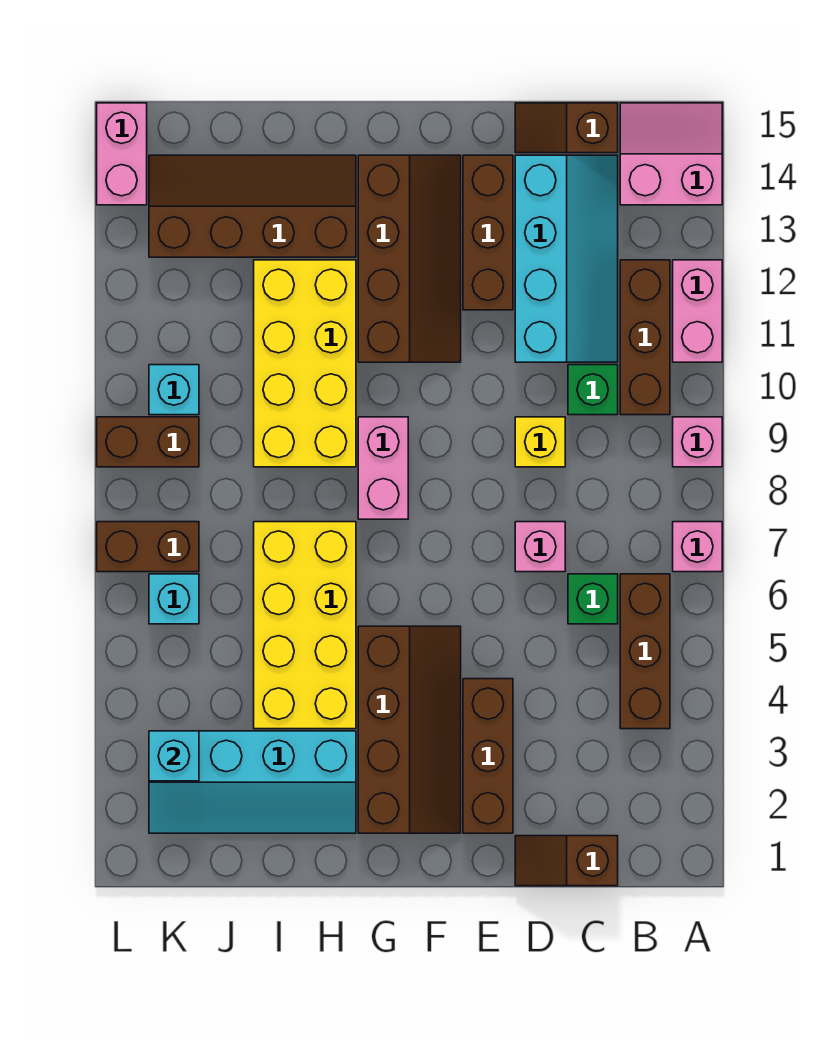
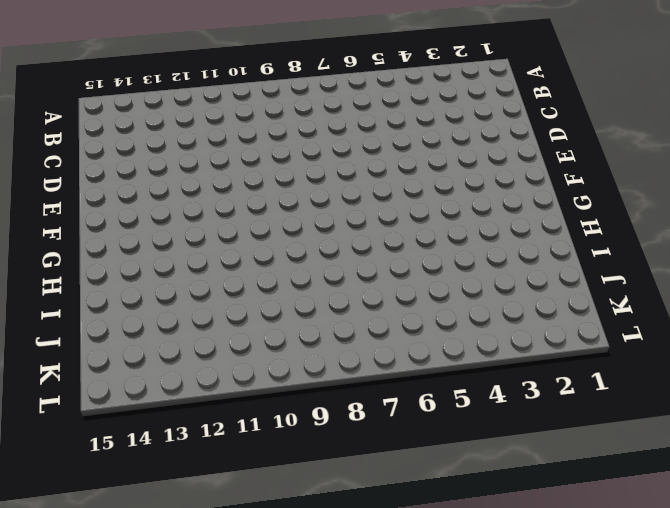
none -> pink 1x1 brick [673,522,722,572]
none -> pink 1x1 brick [673,417,722,467]
none -> pink 1x2 brick [673,260,722,362]

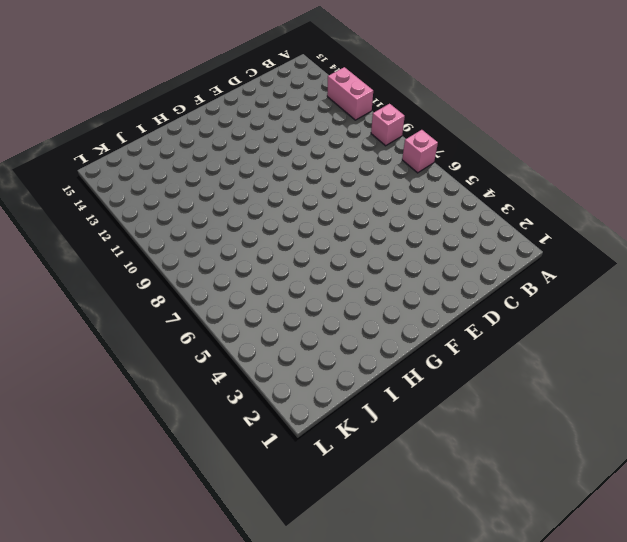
none -> pink 2x2 slope [620,103,722,205]
none -> brown 1x3 brick [620,574,670,729]
none -> brown 1x3 brick [620,260,670,415]

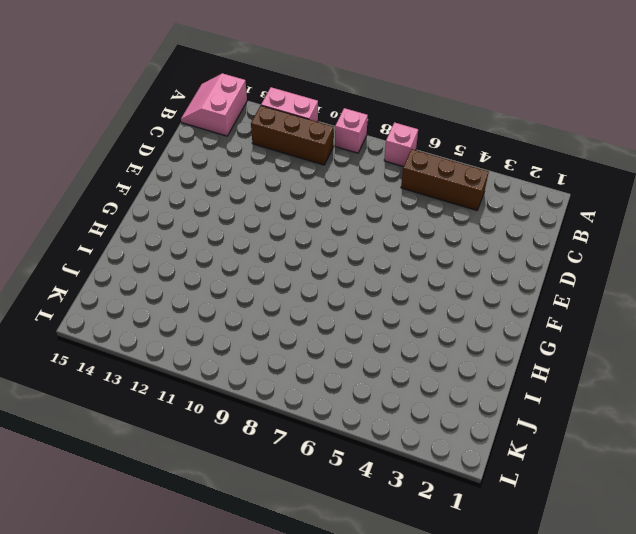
none -> brown 1x2 slope [515,836,618,886]
none -> green 1x1 brick [568,574,618,624]
none -> green 1x1 brick [568,365,618,415]

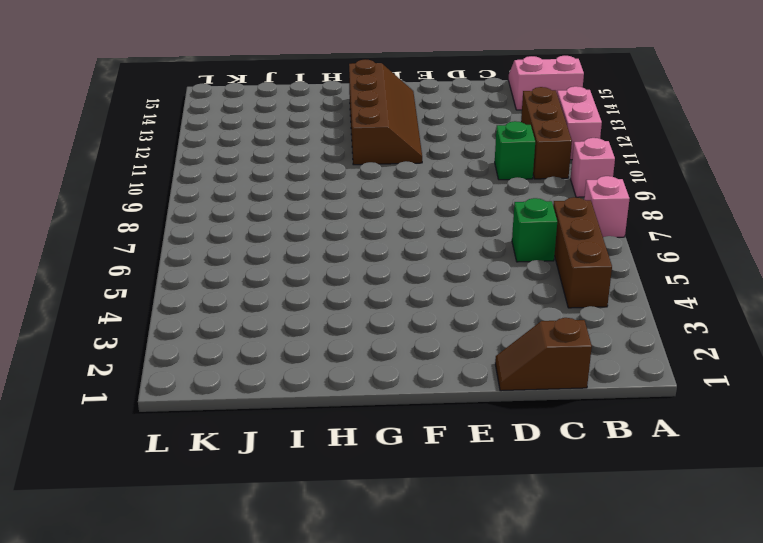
none -> cyan 2x4 slope [515,155,618,362]
none -> brown 1x2 slope [515,103,618,153]
none -> pink 1x1 brick [515,522,565,572]

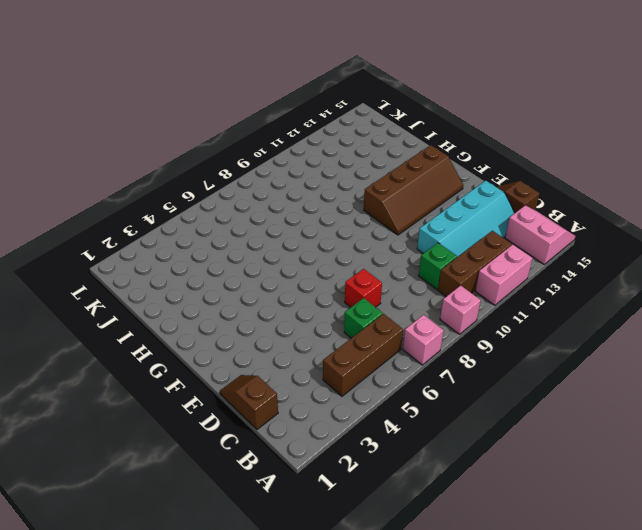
red 1x1 brick [345,269,382,307] -> pink 1x1 brick [515,522,565,572]
none -> yellow 1x1 brick [515,417,565,467]
none -> brown 1x3 brick [463,679,513,833]
none -> brown 1x3 brick [463,155,513,310]

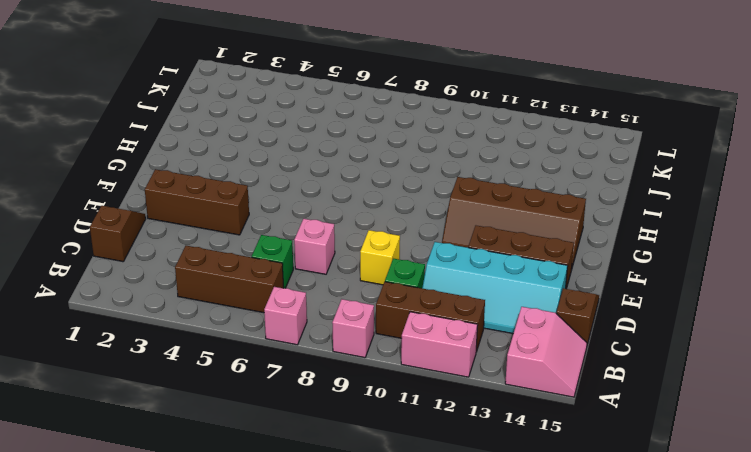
none -> brown 2x4 slope [358,626,461,833]
none -> pink 1x2 brick [358,417,408,519]
none -> cyan 2x4 slope [149,731,356,833]

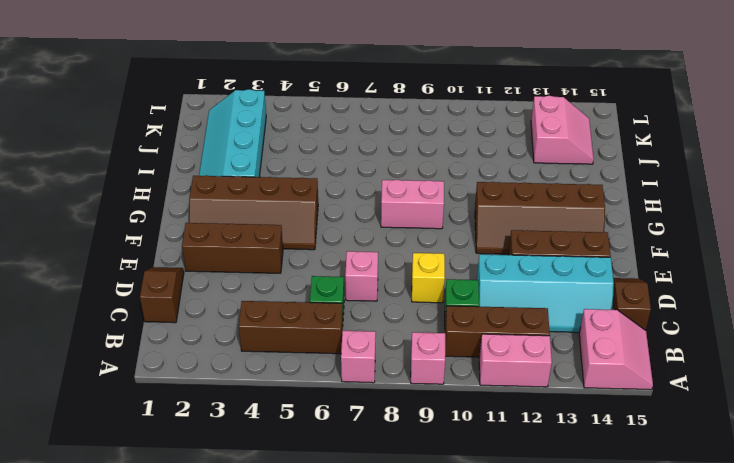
pink 2x2 slope [531,96,594,164] -> brown 2x4 slope [149,155,356,257]
none -> yellow 2x4 brick [254,522,356,729]
none -> yellow 2x4 brick [254,260,356,467]
none -> cyan 1x1 brick [149,574,199,624]

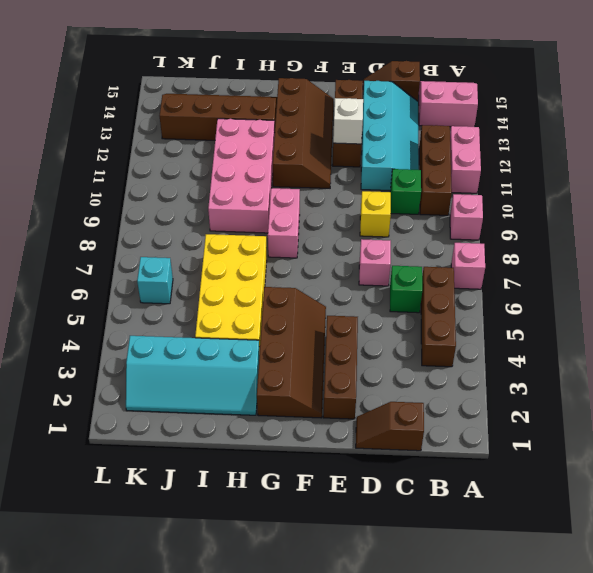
white 1x1 brick [333,98,363,144] -> none
pink 2x4 brick [208,119,275,233] -> yellow 2x4 brick [254,260,356,467]
none -> brown 1x2 brick [97,522,199,572]
none -> brown 1x2 brick [97,417,199,467]
none -> cyan 1x1 brick [149,365,199,415]

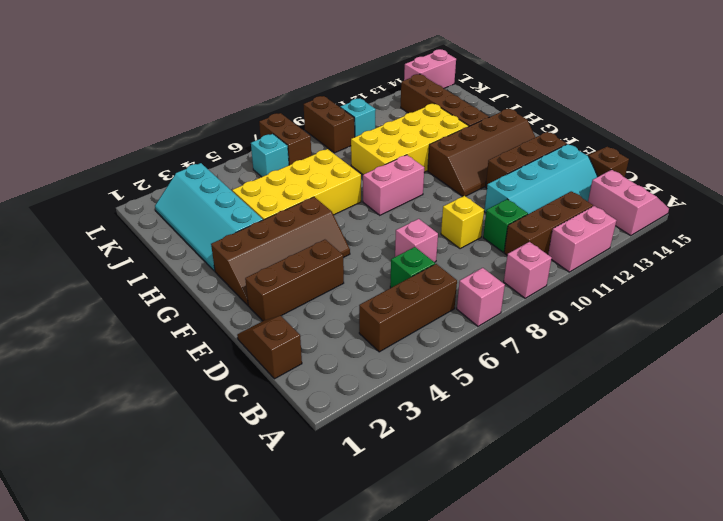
none -> cyan 1x1 brick [149,731,199,781]

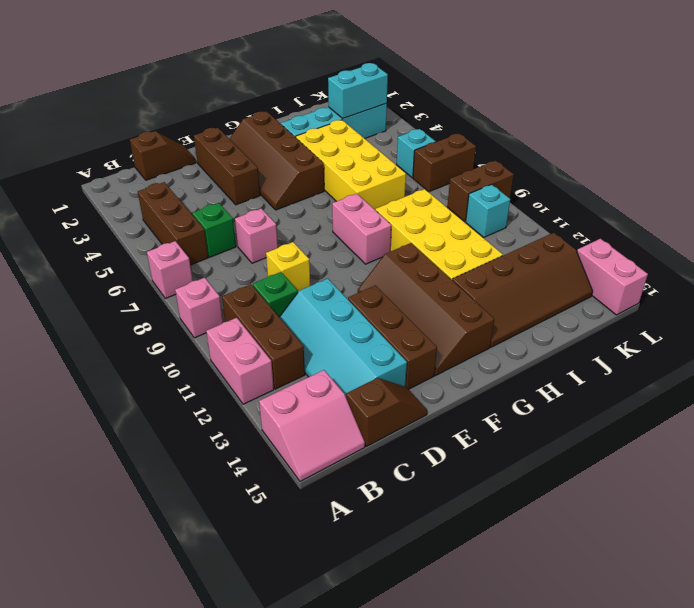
cyan 1x2 brick [328,63,388,118] -> cyan 1x1 brick [149,731,199,781]

